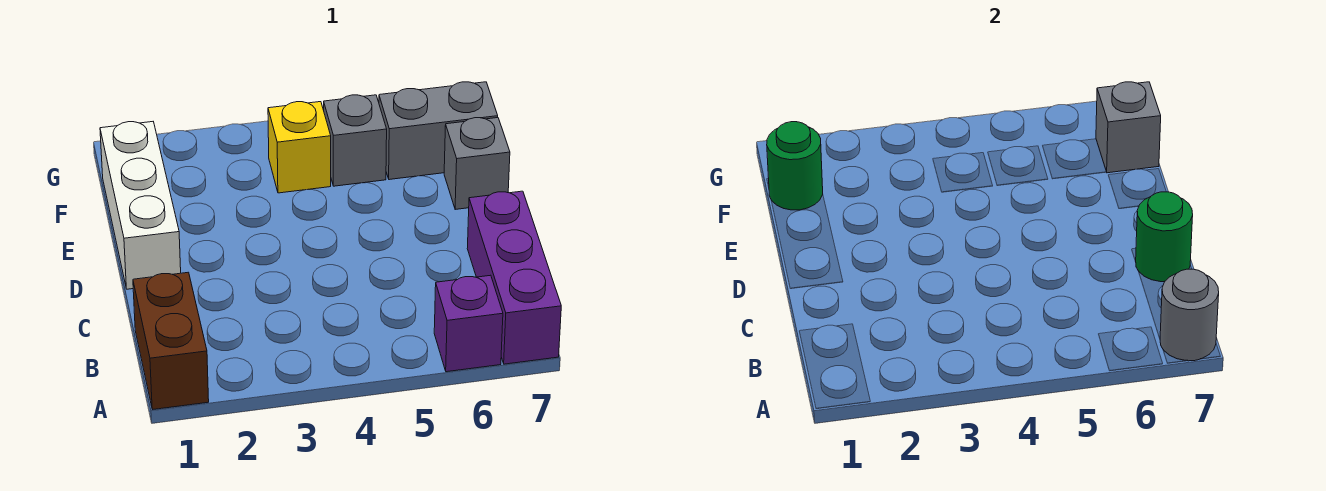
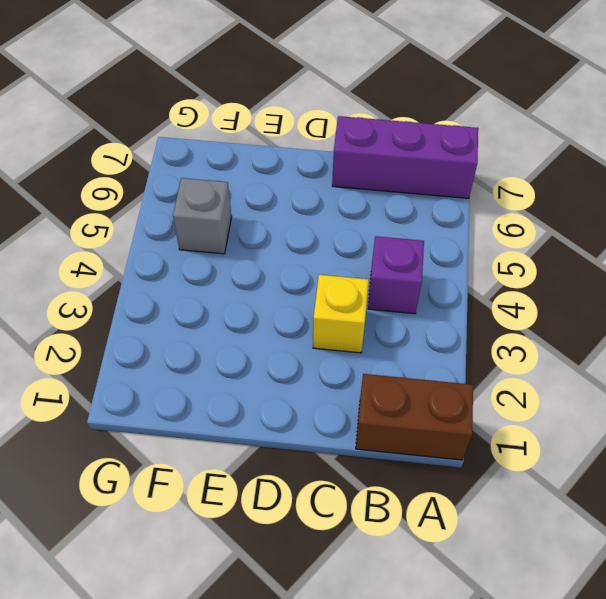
purple 1x1 brick [368,236,424,314] -> purple 1x1 brick moved to [434,275,503,372]
yellow 1x1 brick [313,275,369,353] -> yellow 1x1 brick moved to [268,102,331,193]
none -> white 1x3 brick [100,122,181,289]
none -> grey 1x1 brick [444,118,510,210]
none -> grey 1x2 brick [379,82,498,180]

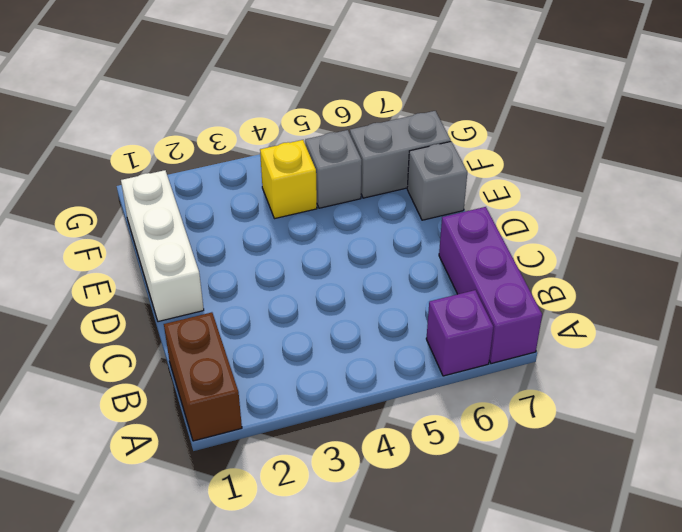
none -> grey 1x1 round brick [1160,269,1219,361]
none -> green 1x1 round brick [1135,192,1193,282]
none -> green 1x1 round brick [767,122,823,210]

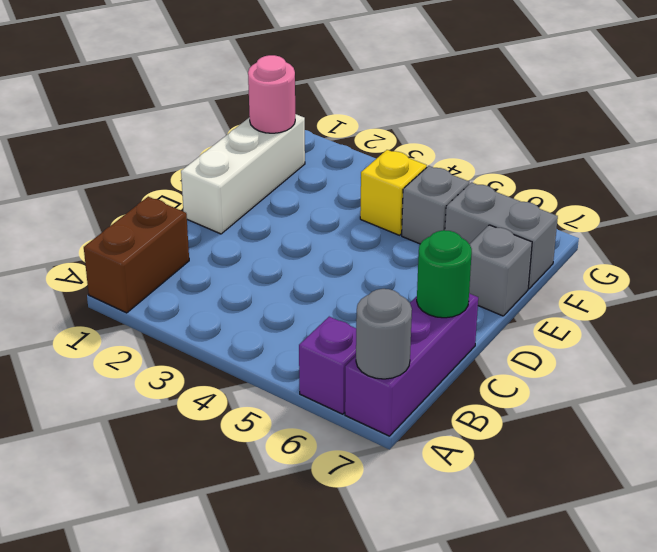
pink 1x1 round brick [248,55,295,133] -> green 1x1 round brick [767,122,823,210]
none -> grey 1x1 brick [1096,82,1161,173]

